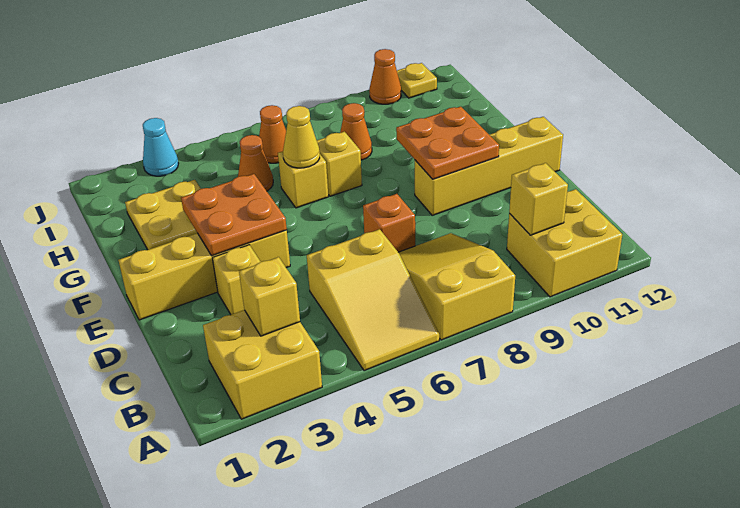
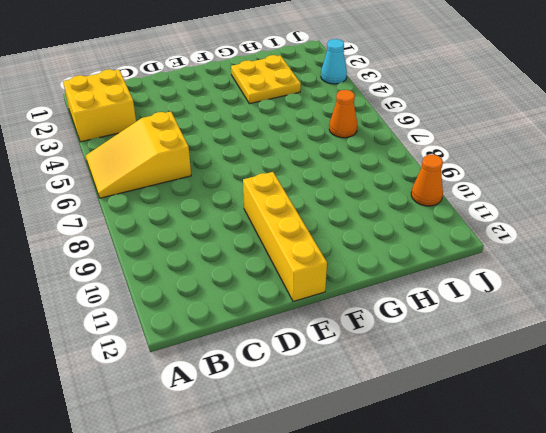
none -> yellow 2x3 slope [398,233,515,340]
none -> yellow 2x2 brick [507,189,622,297]
none -> yellow 1x1 brick [212,245,260,315]

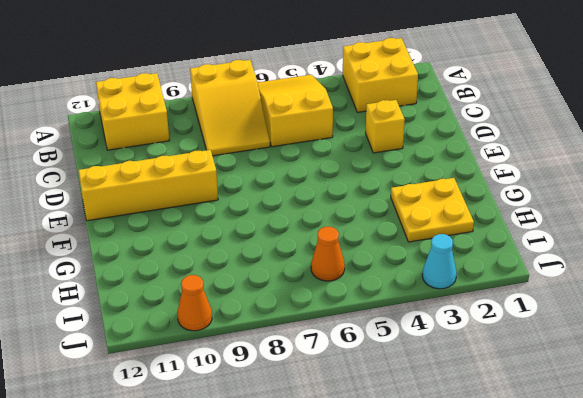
none -> orange 1x1 brick [363,194,415,252]
none -> yellow 1x4 brick [118,230,290,320]
none -> yellow 1x1 brick [278,151,328,208]

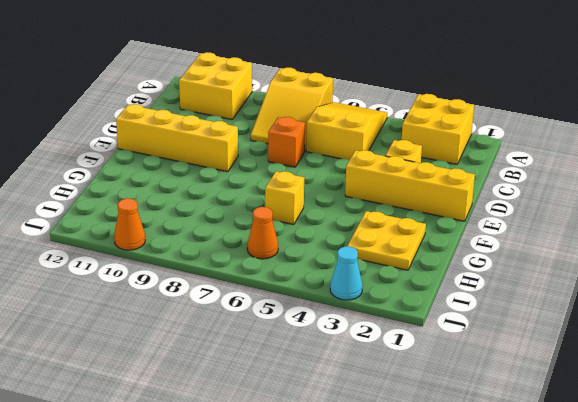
none -> yellow 1x1 brick [317,132,362,196]
none -> orange 1x1 cone [238,135,273,191]
none -> orange 1x1 cone [340,103,372,160]

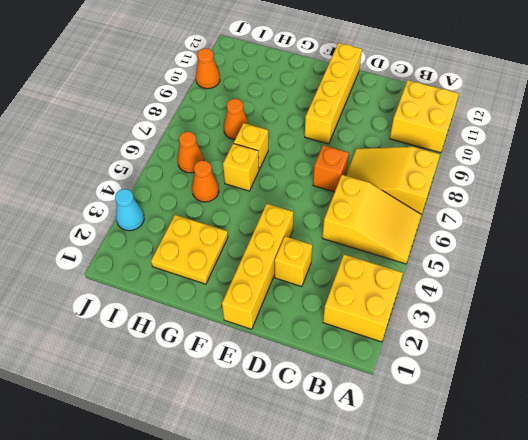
none -> yellow 1x1 plate [397,63,437,98]
none -> yellow 1x1 brick [239,257,300,336]
none -> yellow 1x1 brick [509,163,568,235]

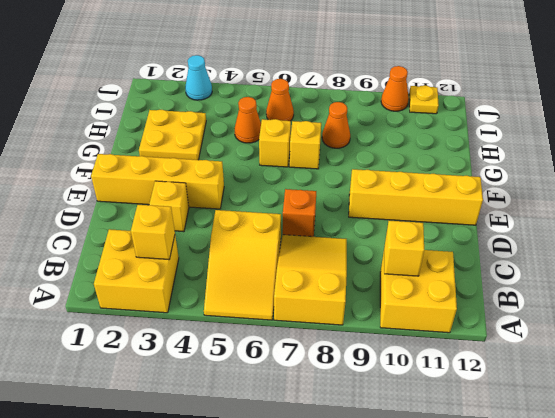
none -> orange 2x2 plate [181,174,287,256]
none -> orange 2x2 plate [396,107,499,179]
none -> yellow 1x1 cone [283,106,320,168]

